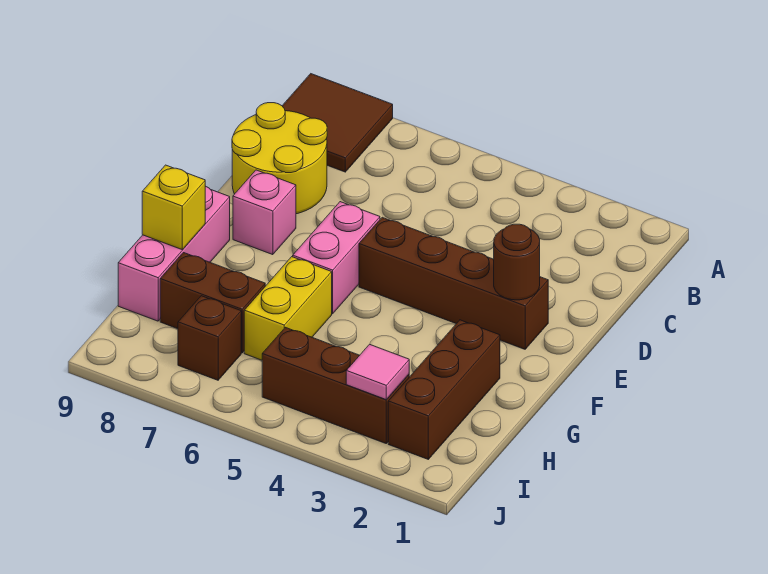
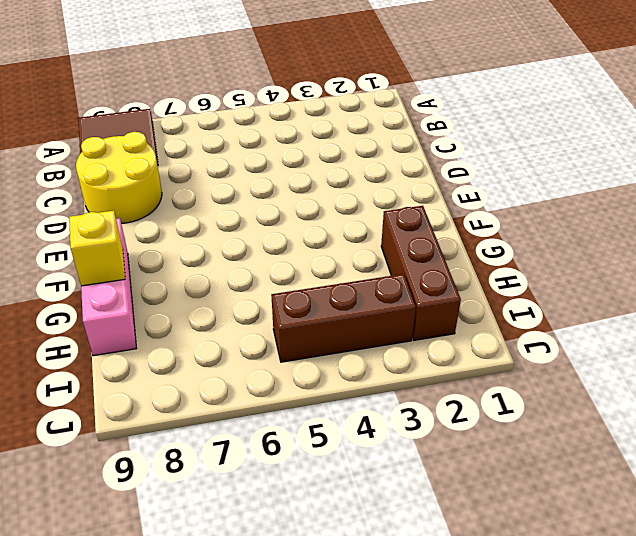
none -> brown 1x4 brick [359,217,548,349]
none -> pink 1x2 brick [293,202,380,314]
none -> pink 1x1 brick [233,170,296,255]

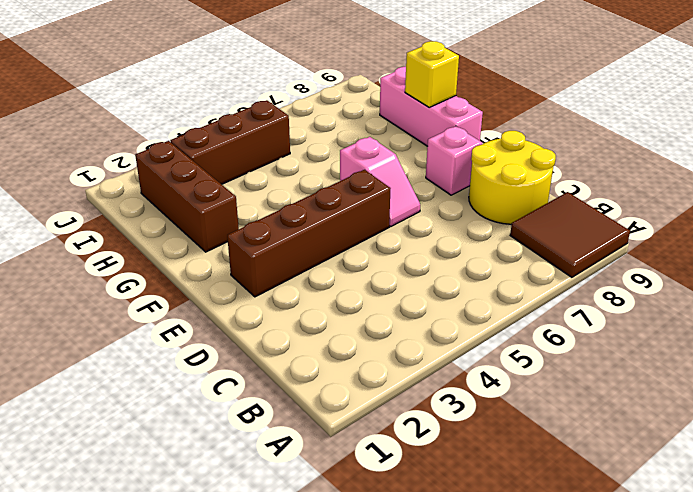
pink 1x2 slope [340,137,420,226] -> pink 1x2 brick [293,202,380,314]
none -> yellow 1x2 brick [244,257,332,360]
none -> brown 1x2 brick [160,253,265,353]
none -> brown 1x1 brick [178,296,241,380]

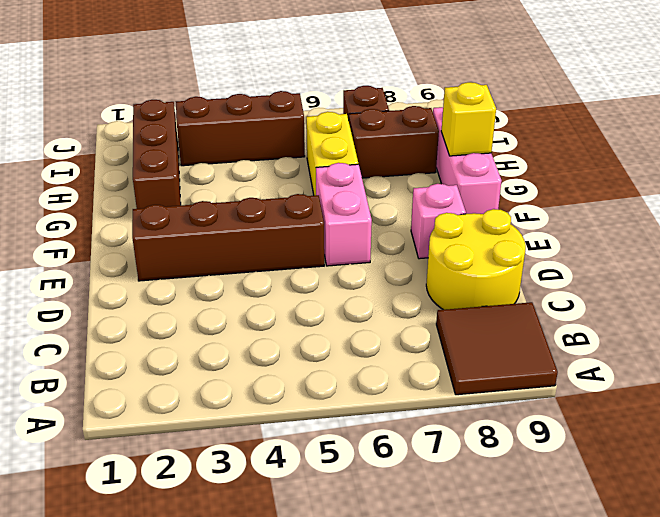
none -> brown 1x1 round brick [494,224,540,300]
none -> pink 1x1 tile [346,344,409,400]

